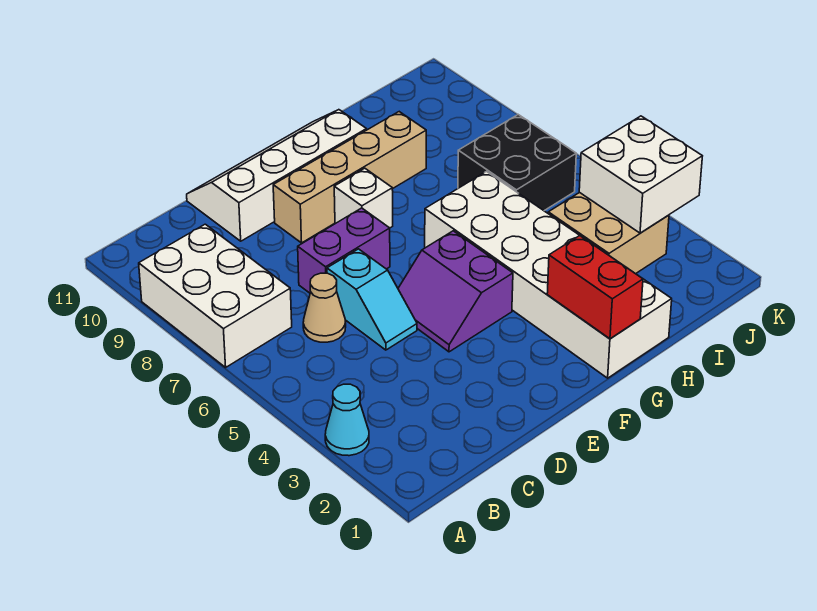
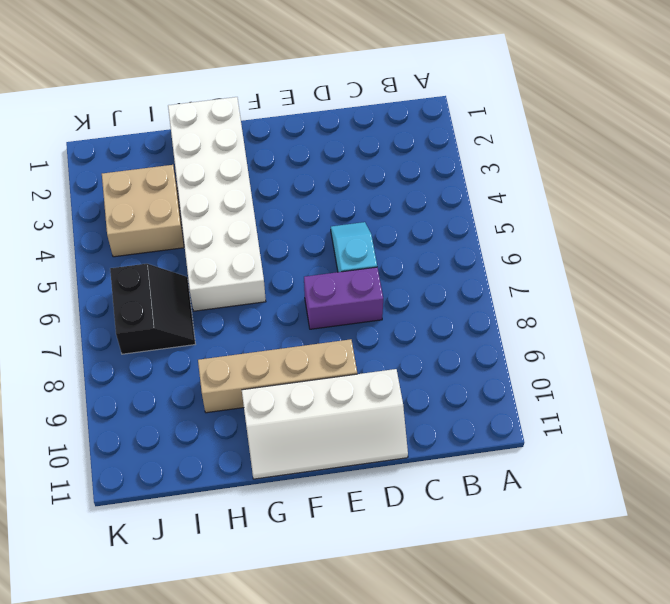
black 2x2 slope [110,264,195,354] -> black 2x2 brick [458,115,576,211]
none -> cyan 1x1 cone [325,384,369,456]
none -> white 2x3 brick [139,224,292,367]
none -> tan 1x1 cone [303,273,346,342]

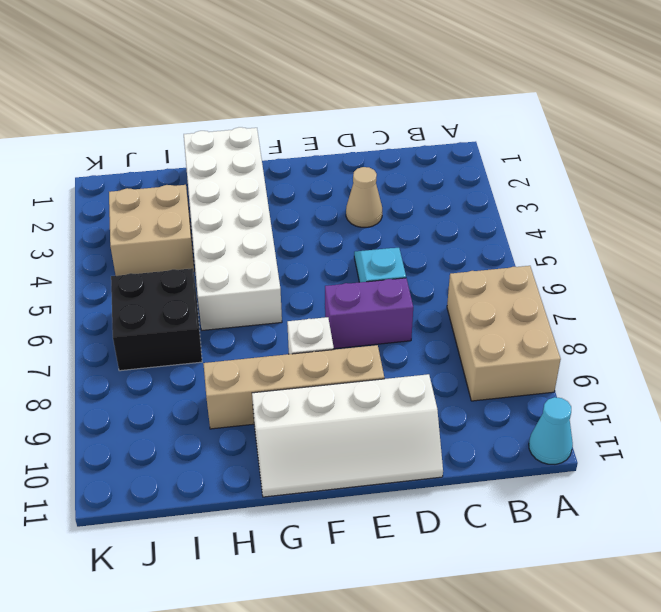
tan 2x3 brick [447,266,561,401] -> white 2x3 brick [139,224,292,367]
cyan 1x1 cone [529,397,573,464] -> cyan 1x1 cone moved to [325,384,369,456]
tan 1x1 cone [346,167,382,227] -> tan 1x1 cone moved to [303,273,346,342]
none -> purple 2x2 slope [398,231,513,352]
none -> red 1x2 brick [547,236,643,339]
none -> white 2x2 brick [579,116,702,233]

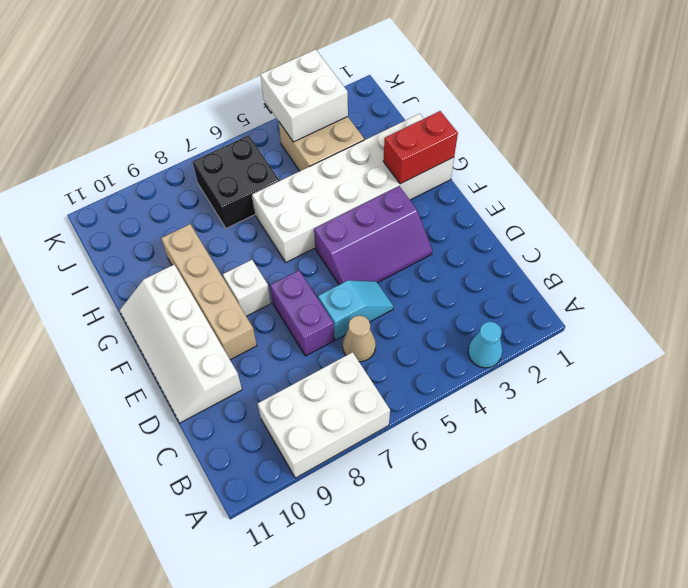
purple 2x3 slope [314,186,432,285] -> purple 2x2 slope [398,231,513,352]

